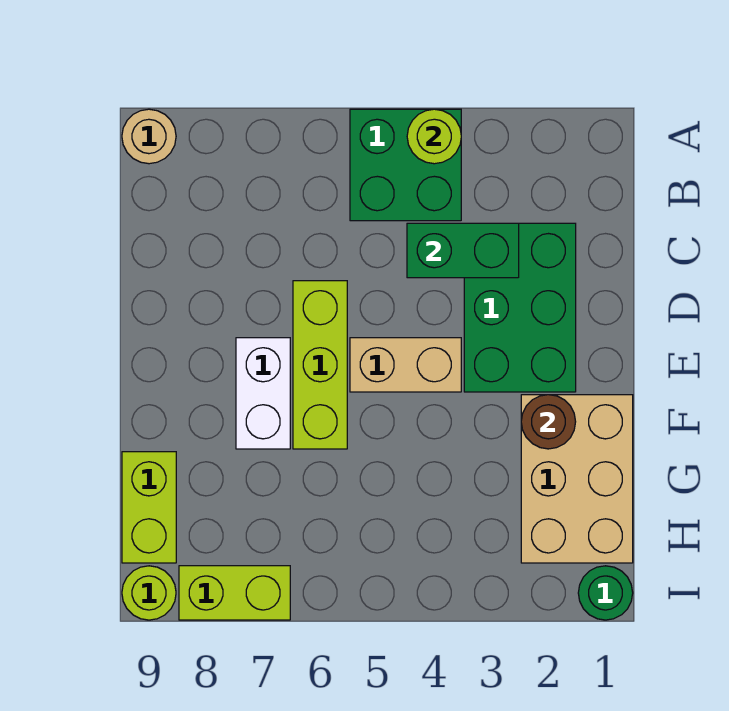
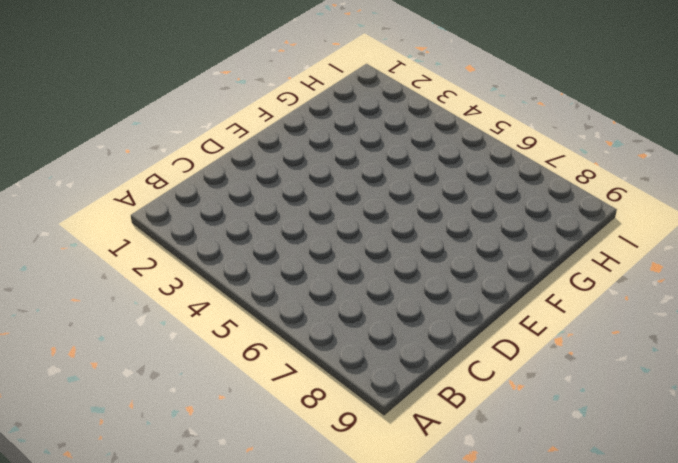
none -> green 2x2 brick [350,109,461,221]
none -> tan 1x1 round brick [122,109,176,164]
none -> green 2x3 brick [464,223,576,392]

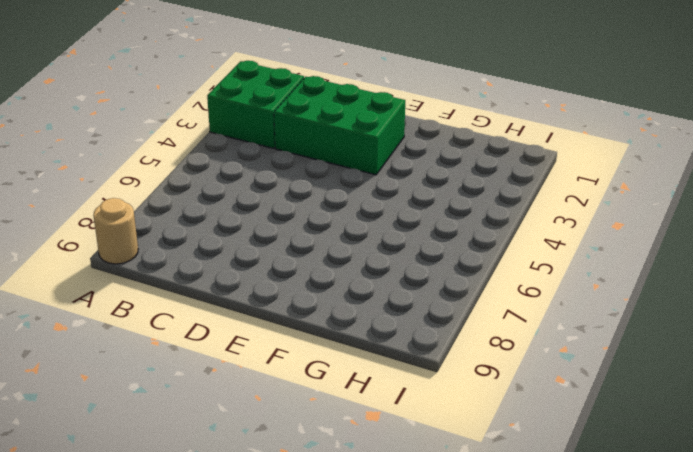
green 2x2 brick [207,61,304,148] -> green 2x2 brick moved to [350,109,461,221]
none -> lime 1x3 brick [293,281,347,449]
none -> tan 1x2 brick [350,338,461,392]
none -> white 1x2 brick [236,338,290,449]

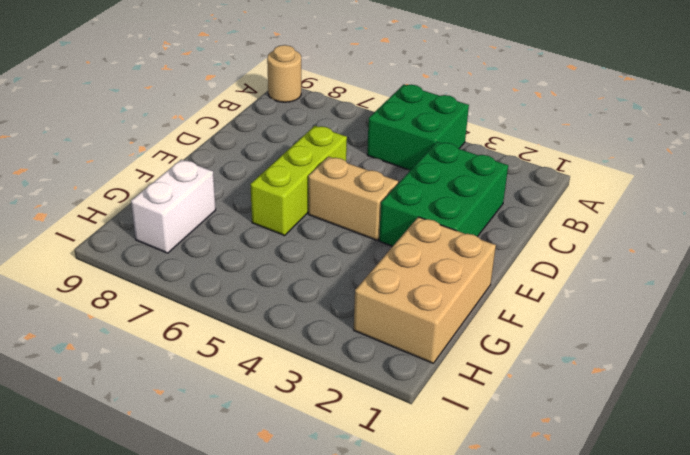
white 1x2 brick [131,160,216,253] -> white 1x2 brick moved to [236,338,290,449]
none -> lime 1x2 brick [122,452,176,563]
none -> green 1x1 round brick [578,566,633,620]
none -> lime 1x2 brick [179,566,290,620]

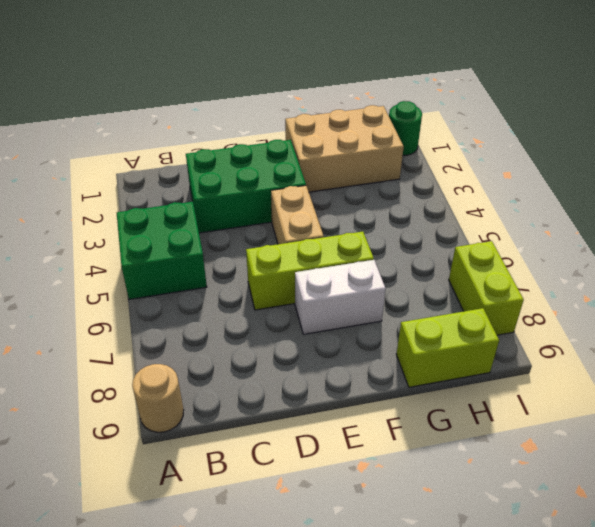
none -> lime 1x1 round brick [122,566,176,620]
none -> lime 1x1 round brick [407,109,461,164]
none -> green 1x2 brick [407,223,519,278]

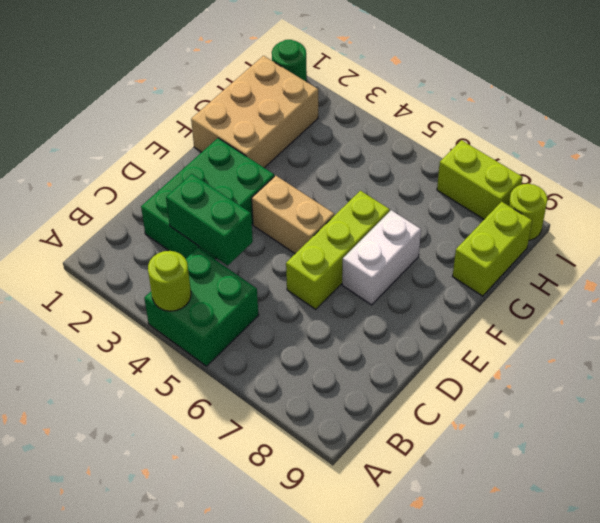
none -> tan 1x1 round brick [122,109,176,164]
none -> brown 1x1 round brick [521,395,576,449]

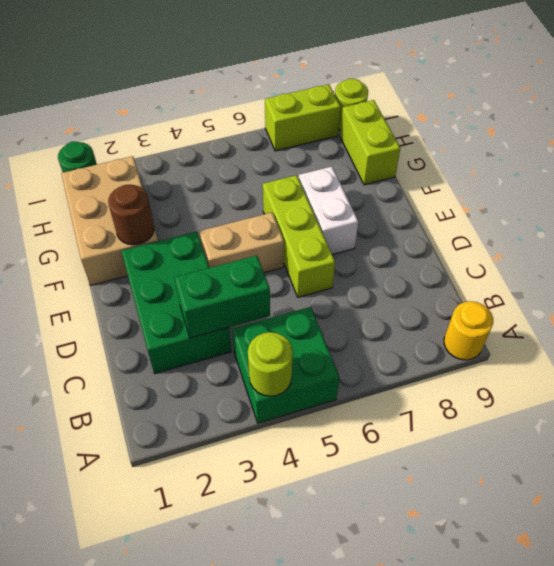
yellow 1x1 round brick [444,301,493,360] -> tan 1x1 round brick [122,109,176,164]

